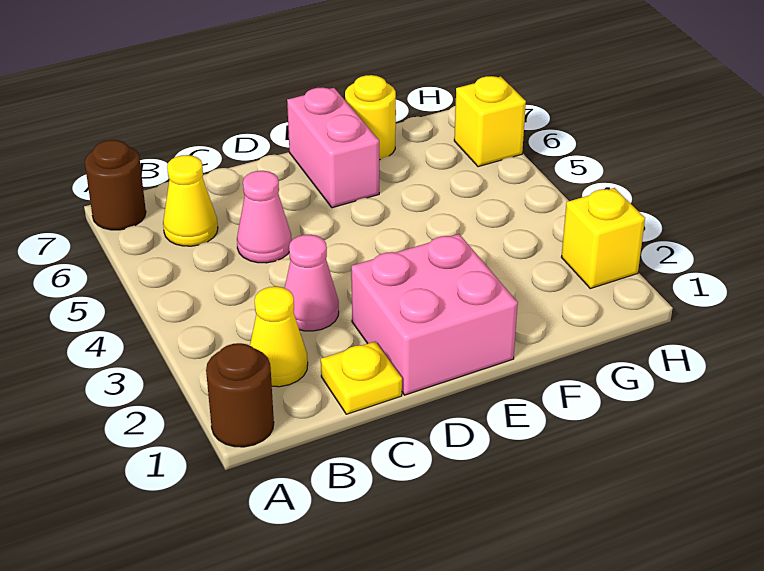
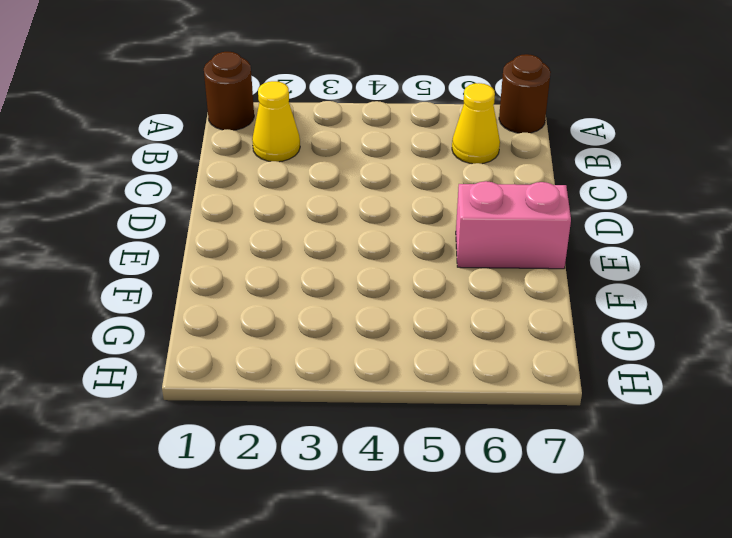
none -> yellow 1x1 plate [321,341,402,414]
none -> pink 1x1 cone [285,235,339,331]
none -> pink 1x1 cone [237,171,292,263]

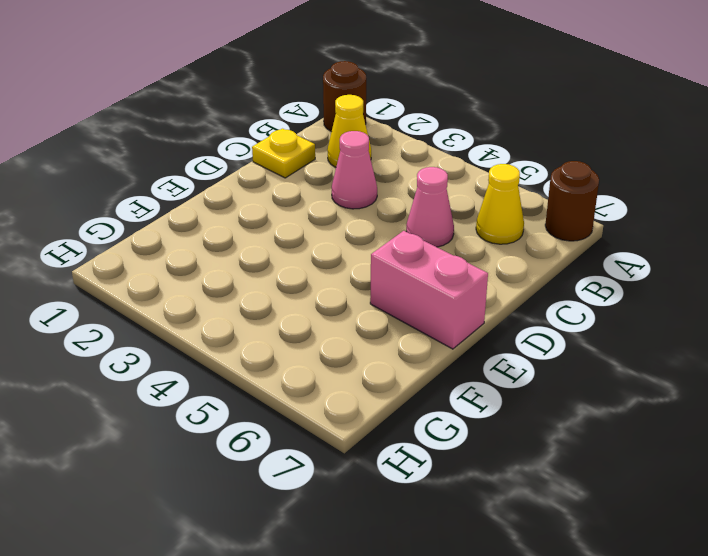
none -> pink 2x2 brick [351,234,518,395]
none -> yellow 1x1 round brick [345,75,396,160]
none -> yellow 1x1 brick [562,188,645,289]

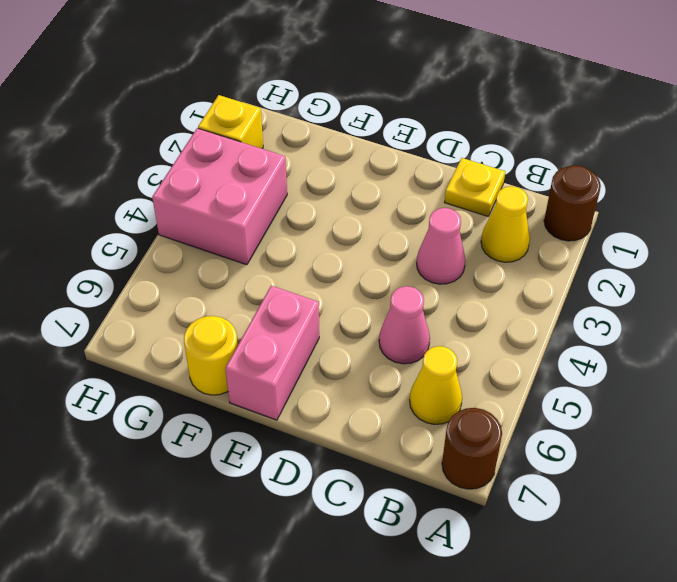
pink 2x2 brick [152,128,287,265] -> pink 2x2 brick moved to [351,234,518,395]
none -> yellow 1x1 brick [454,76,526,167]

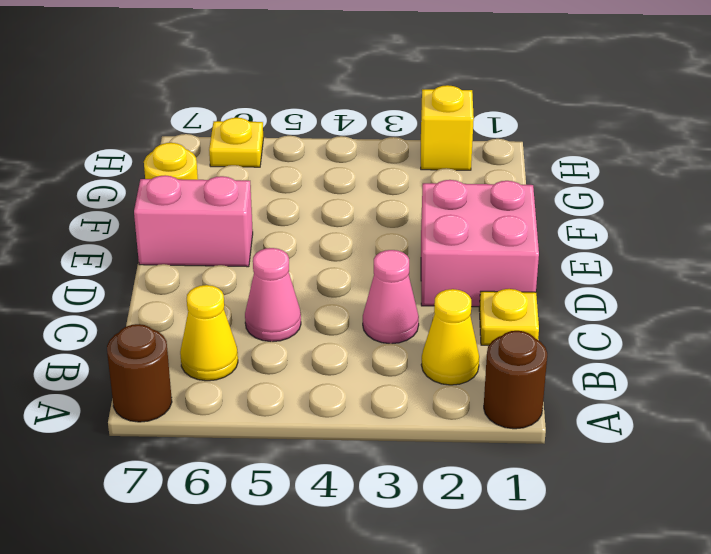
yellow 1x1 plate [209,118,263,167] -> yellow 1x1 brick [454,76,526,167]

